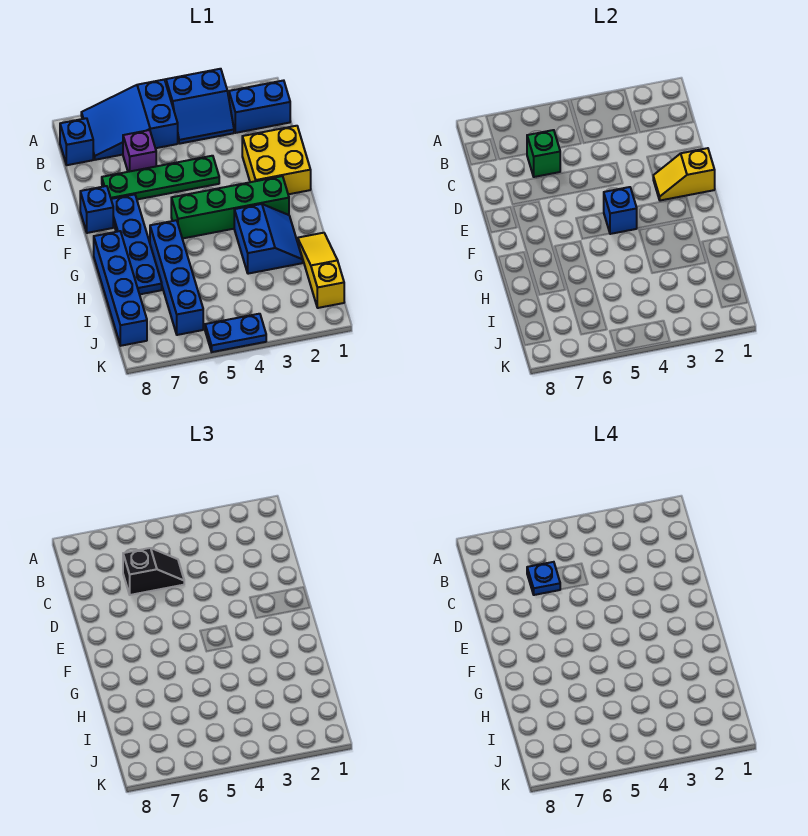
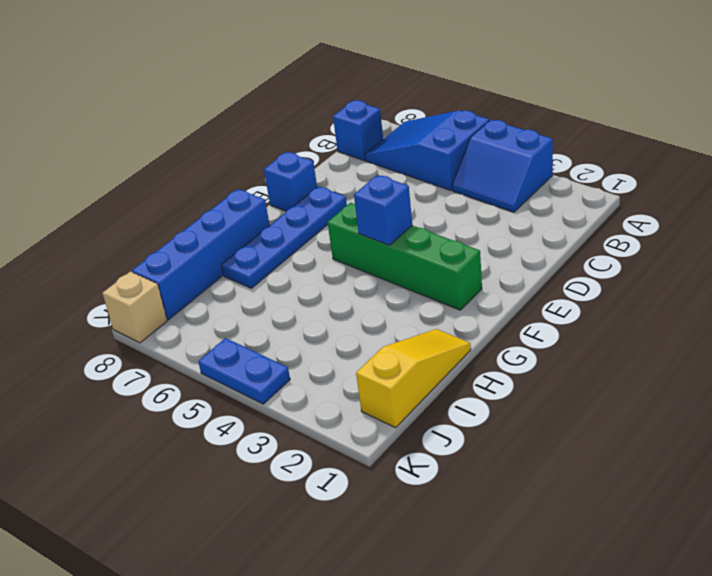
tan 1x1 brick [103,271,167,343] -> none
none -> blue 1x2 brick [229,80,290,133]
none -> purple 1x1 brick [123,130,156,172]
none -> yellow 2x2 brick [242,126,311,194]

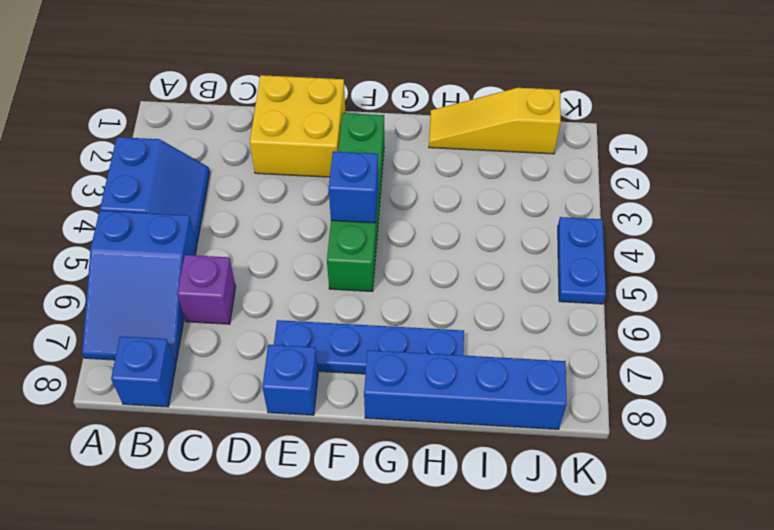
none -> blue 1x2 brick [229,80,290,133]
none -> green 1x4 plate [102,156,219,199]
none -> blue 2x2 slope [234,204,303,274]

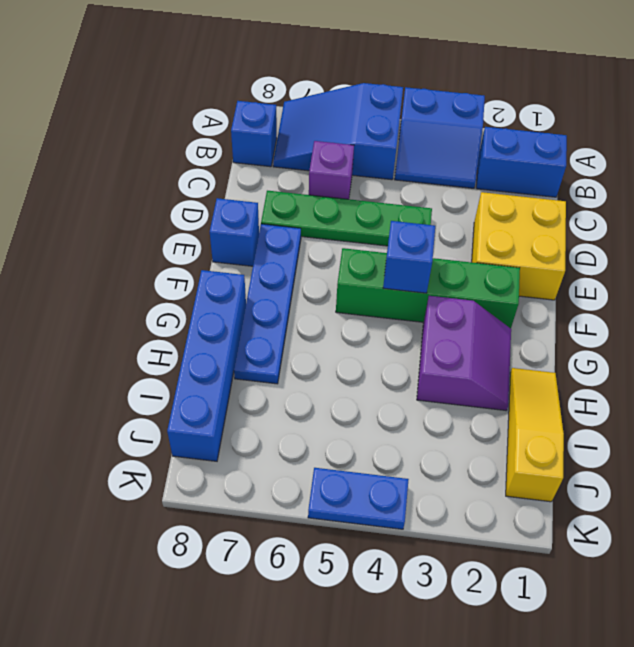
purple 2x2 slope [417,296,511,410] -> blue 2x2 slope [234,204,303,274]
none -> blue 1x4 brick [150,220,203,335]
none -> green 1x1 brick [527,130,560,177]
none -> yellow 1x2 slope [653,148,715,201]

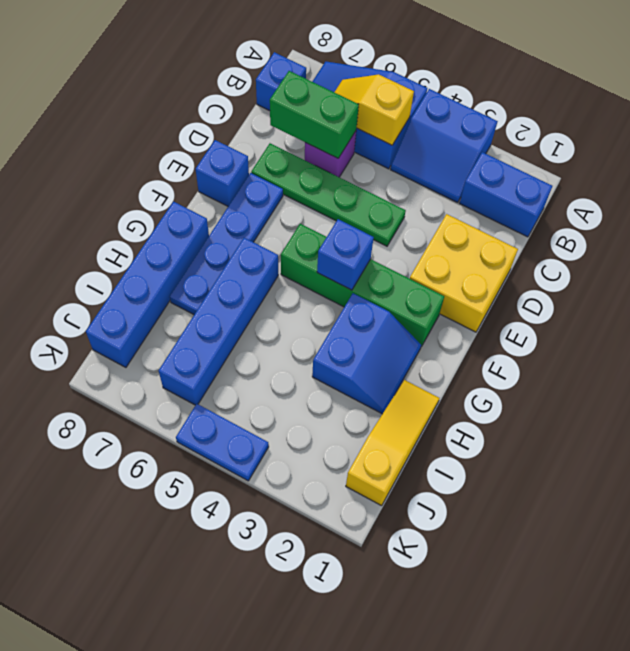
yellow 1x2 slope [334,74,414,145] -> yellow 1x2 slope moved to [653,148,715,201]
green 1x2 brick [270,71,359,158] -> green 1x1 brick [527,130,560,177]
none -> black 1x2 slope [123,548,184,595]
none -> blue 1x1 plate [527,562,561,595]

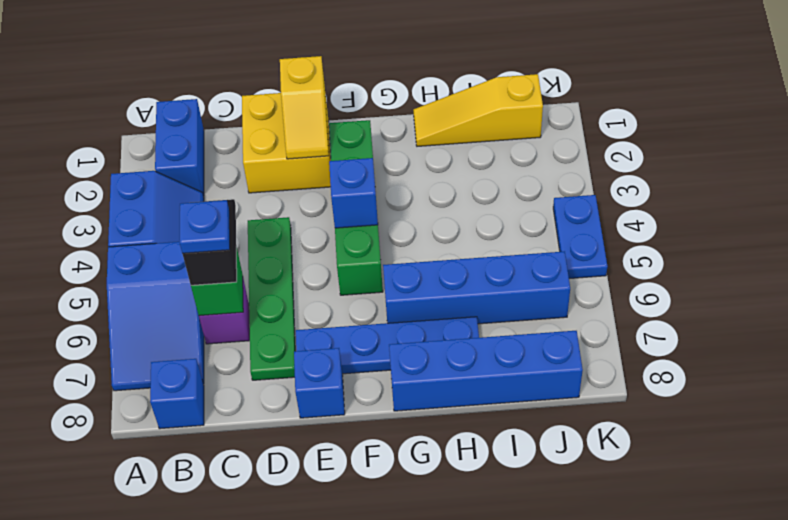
none -> blue 2x2 slope [234,204,303,274]

